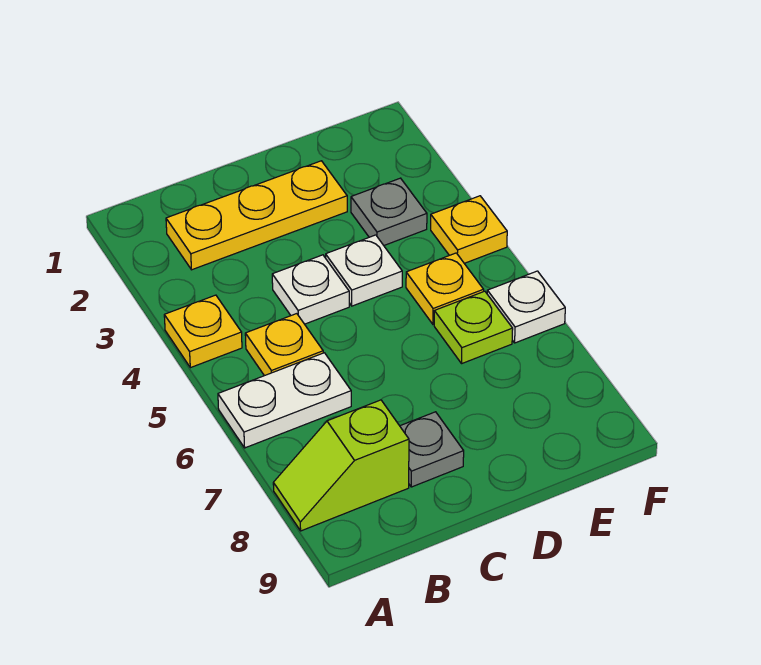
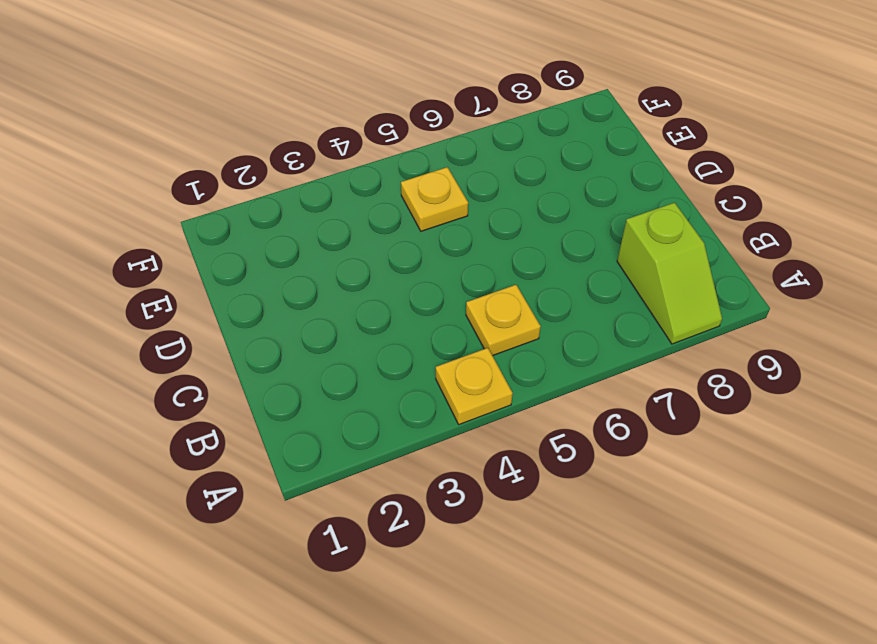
none -> white 1x2 plate [218,353,351,448]
none -> yellow 1x3 plate [166,161,347,270]
none -> white 1x1 plate [272,255,349,324]

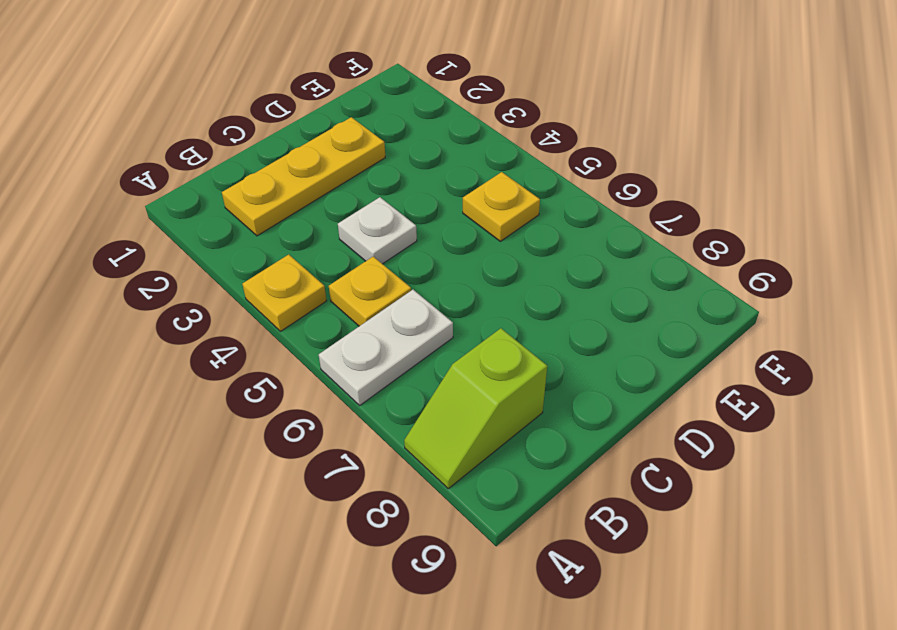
none -> grey 1x1 plate [400,412,464,487]
none -> white 1x1 plate [326,235,402,306]
none -> grey 1x1 plate [351,178,427,245]

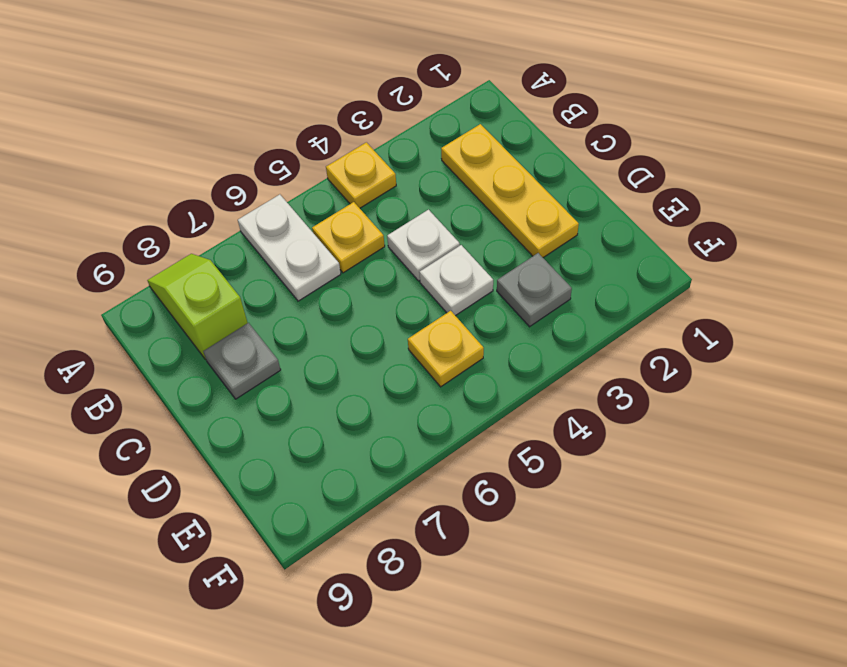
none -> lime 1x1 plate [434,291,513,363]
none -> yellow 1x1 plate [431,196,507,263]
none -> white 1x1 plate [487,271,565,343]

